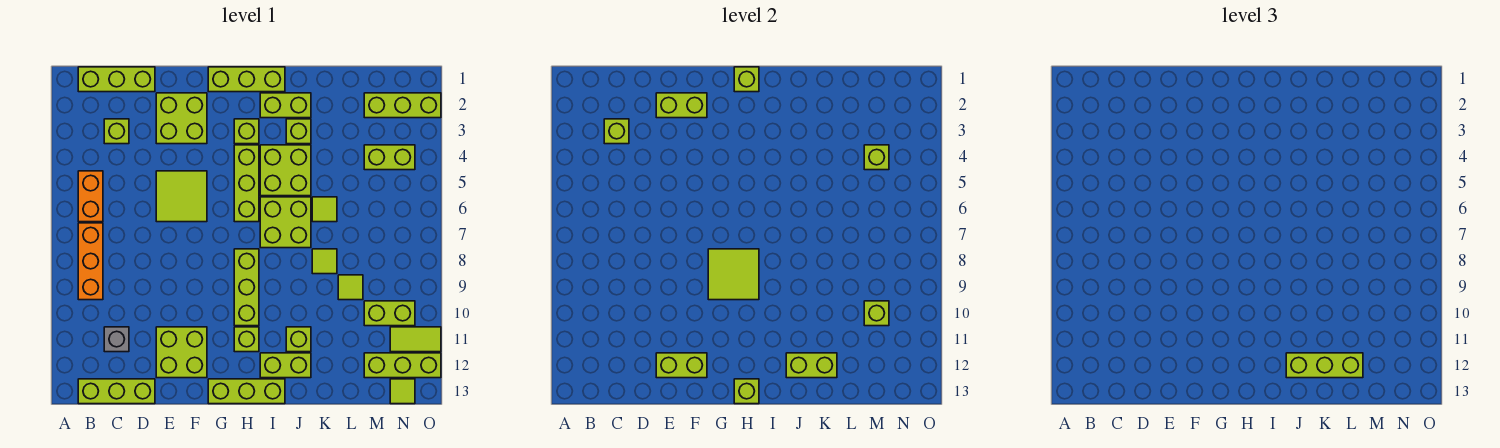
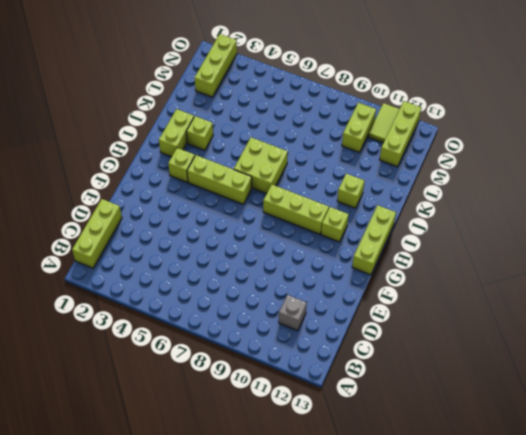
none -> orange 1x2 brick [78,171,103,222]
none -> orange 1x3 brick [78,223,103,300]
none -> lime 1x3 brick [78,379,155,404]
none -> lime 1x1 brick [104,119,129,144]

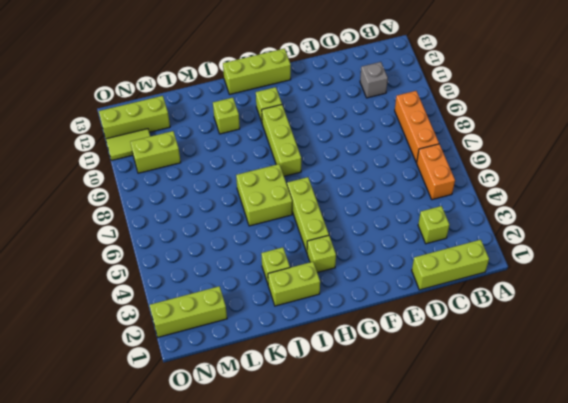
none -> lime 1x3 brick [78,379,155,404]
none -> lime 2x2 brick [156,93,207,144]
none -> lime 2x2 tile [156,171,207,222]
none -> lime 2x2 brick [156,327,207,378]

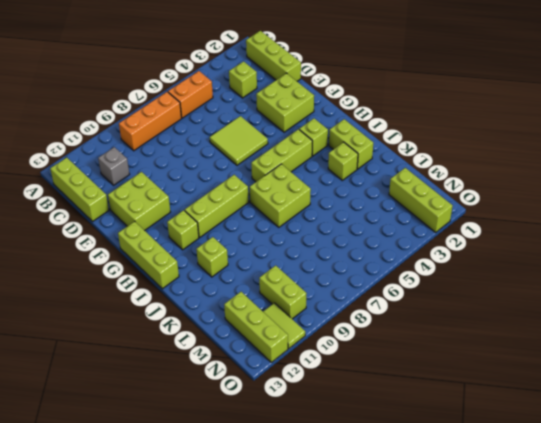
none -> lime 1x3 brick [208,67,285,92]
none -> lime 2x2 brick [260,145,311,196]
none -> lime 1x2 brick [260,353,311,378]
none -> lime 1x1 tile [312,197,337,222]

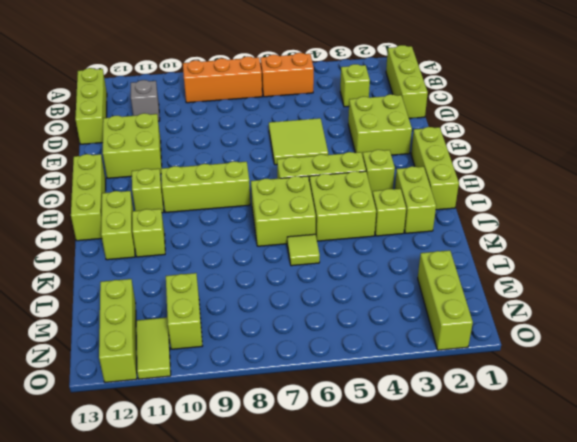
none -> lime 1x1 tile [312,249,337,274]
none -> lime 1x1 tile [338,275,363,300]
none -> lime 1x2 brick [364,145,415,170]
none -> lime 1x1 tile [390,379,415,404]

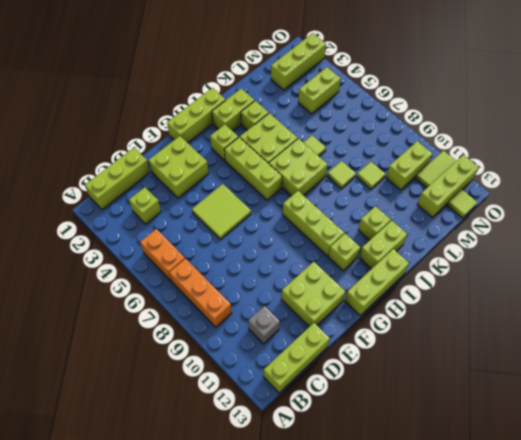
none -> lime 1x1 brick [604,119,629,144]
none -> lime 1x2 brick [656,93,707,118]
none -> lime 1x2 brick [656,353,707,378]
none -> lime 2x2 tile [708,249,759,300]

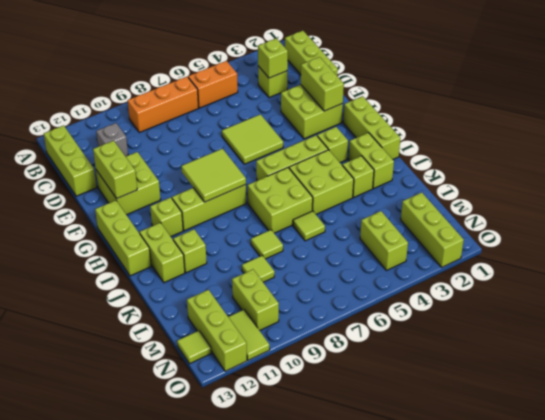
none -> lime 1x1 brick [734,67,759,92]
none -> lime 1x1 brick [734,379,759,404]
none -> lime 1x2 brick [786,353,837,378]
none -> lime 1x1 brick [864,145,889,170]

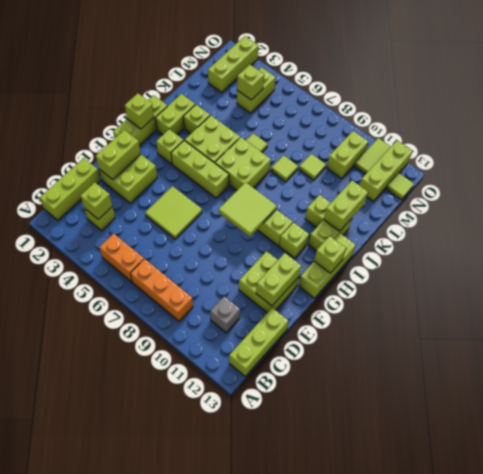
none -> lime 1x1 brick [864,301,889,326]
none -> lime 1x3 brick [1286,353,1363,378]

